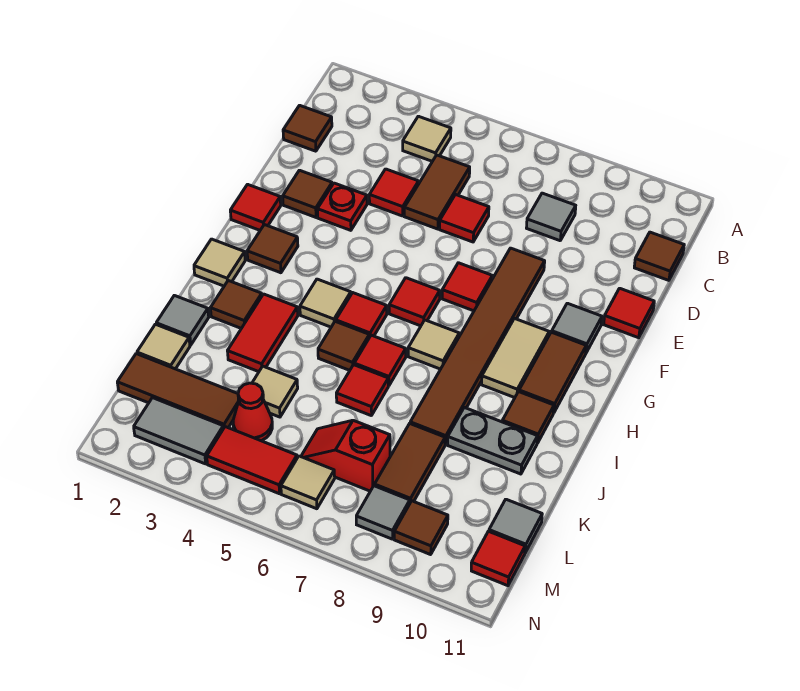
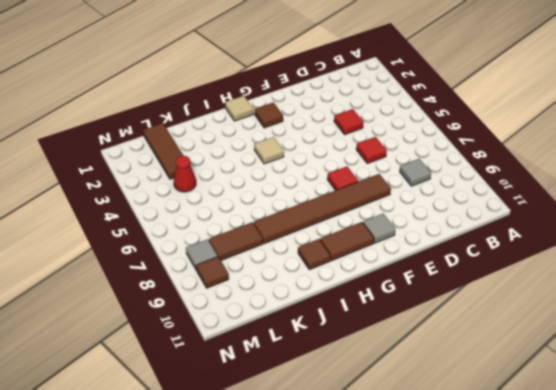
none -> tan 1x1 tile [403,116,451,161]
none -> brown 1x1 tile [283,105,332,151]
none -> brown 1x2 tile [404,155,470,229]
none -> brown 1x1 tile [634,232,684,280]

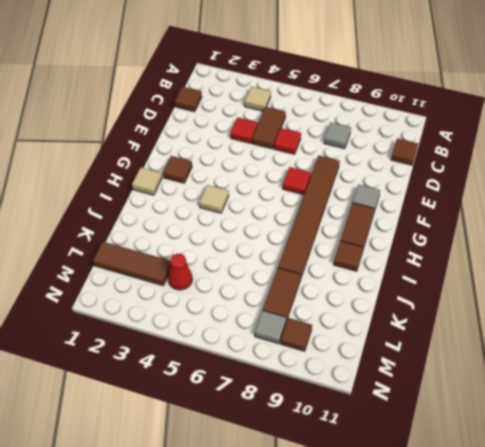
none -> brown 1x1 tile [283,170,332,217]
none -> red 1x1 plate [317,183,367,230]
none -> red 1x1 tile [604,288,654,338]
none -> red 1x1 tile [230,184,281,230]

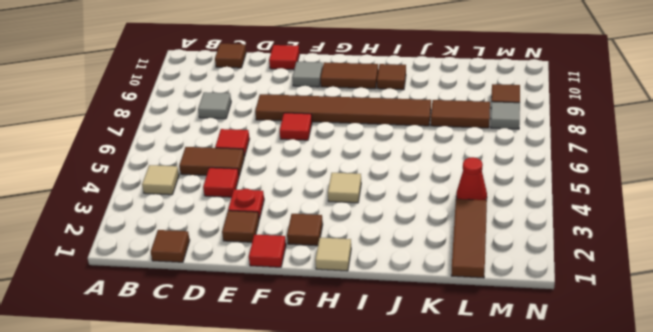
none -> red 1x1 tile [389,278,440,326]
none -> tan 1x2 tile [482,319,549,398]
none -> red 1x1 tile [336,293,387,337]
none -> tan 1x1 tile [408,320,459,369]

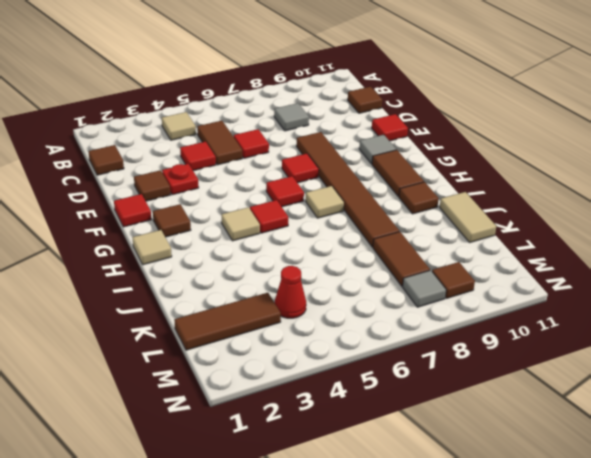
tan 1x2 tile [440,192,496,242] -> tan 1x2 tile moved to [482,319,549,398]
none -> brown 1x1 tile [211,281,262,328]
none -> red 1x2 tile [228,294,298,372]
none -> brown 1x1 tile [318,321,369,370]
none -> red 1x1 tile [354,335,406,386]

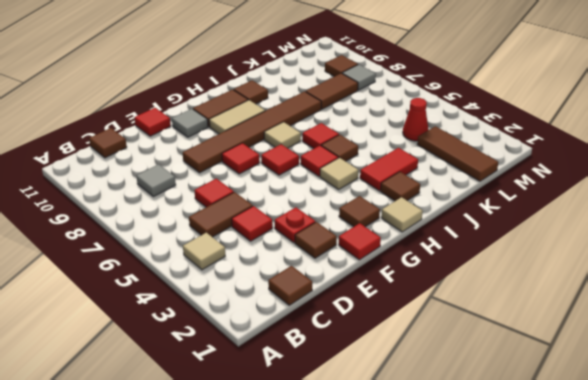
none -> grey 1x1 tile [156,295,209,345]
none -> red 1x1 tile [336,365,388,416]
none -> grey 1x2 plate [448,407,538,474]
none -> tan 1x1 tile [137,324,190,369]

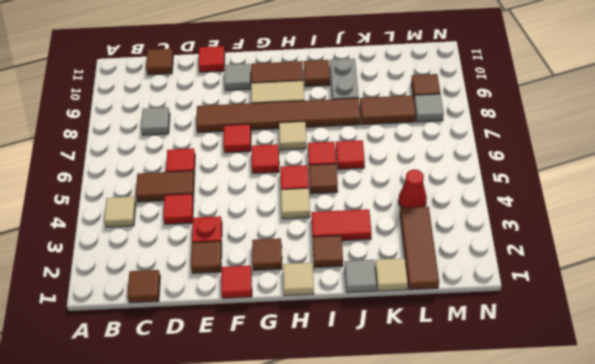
none -> tan 1x1 tile [252,366,298,417]
none -> red 1x2 slope [301,420,390,491]
none -> grey 1x1 tile [489,499,542,553]
none -> grey 1x2 tile [134,398,223,464]

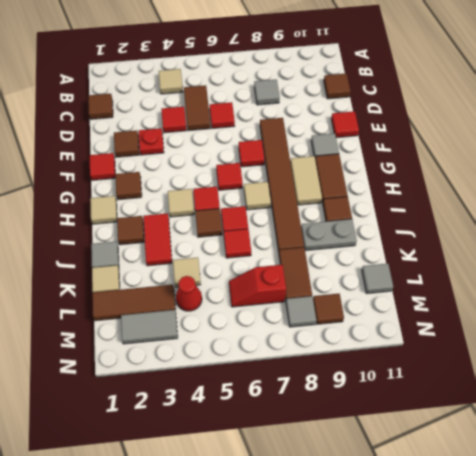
none -> red 1x2 tile [207,427,297,494]
none -> tan 1x1 tile [281,456,335,509]
none -> red 1x1 tile [471,531,525,586]

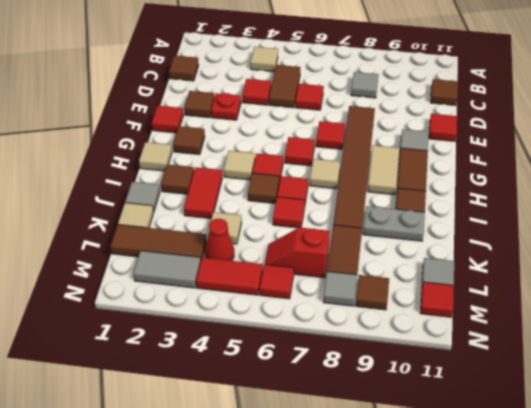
red 1x1 tile [260,264,294,299] -> tan 1x1 tile [281,456,335,509]

